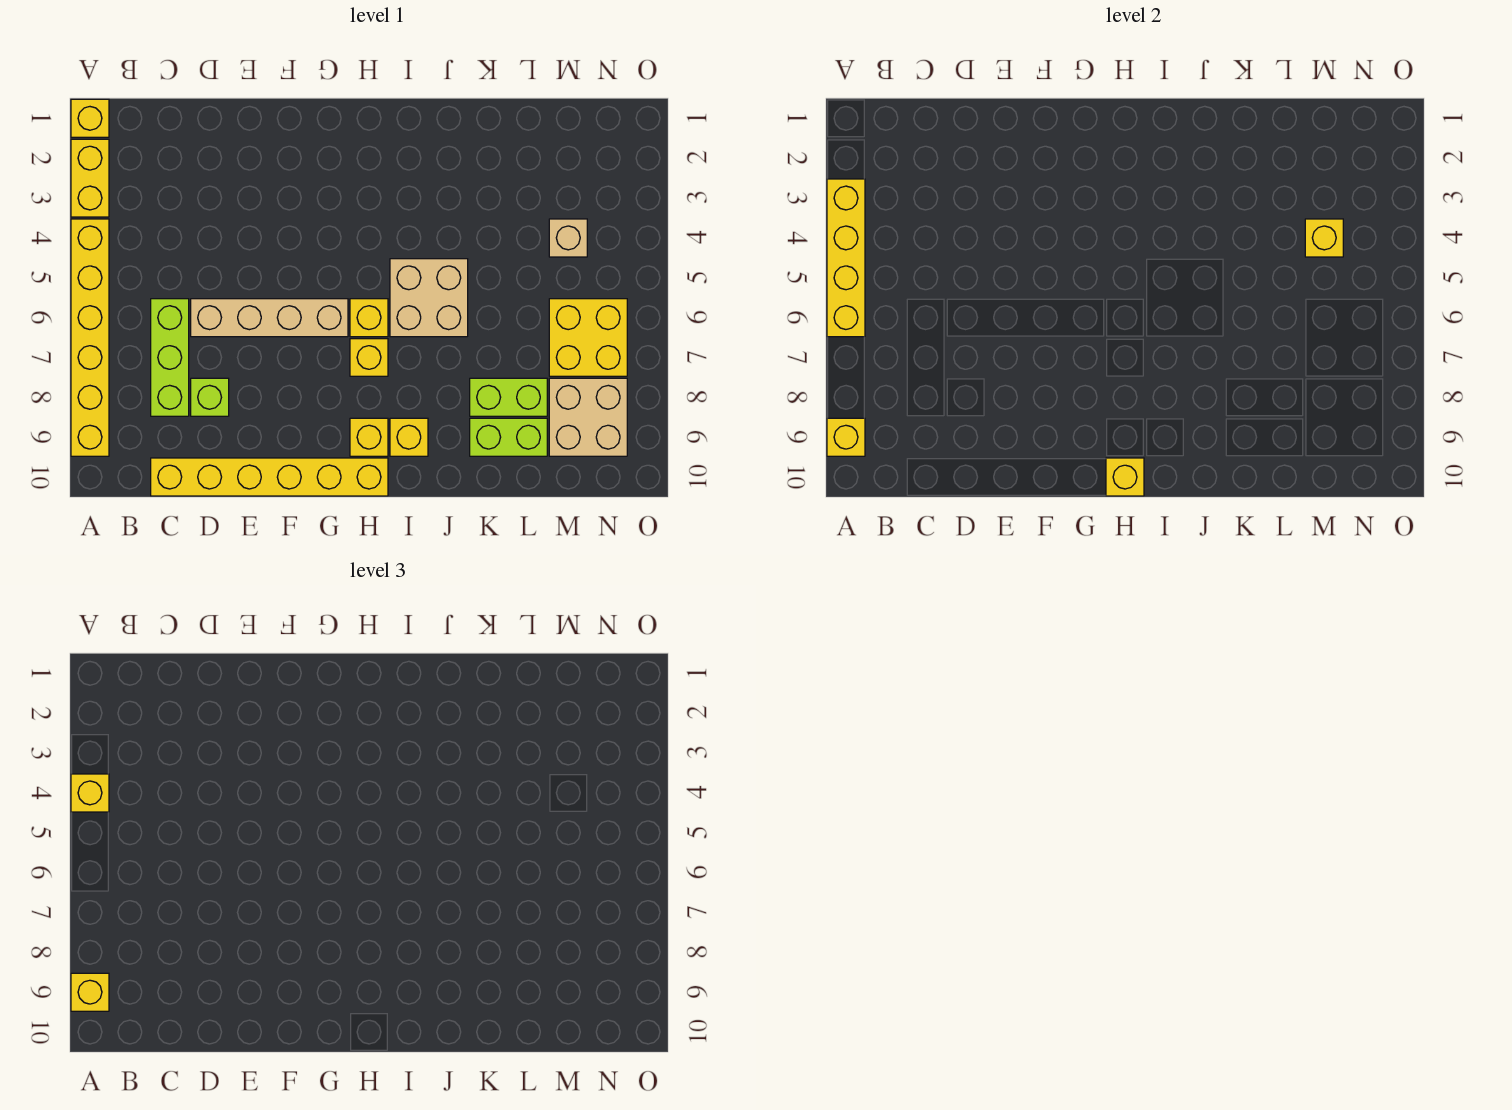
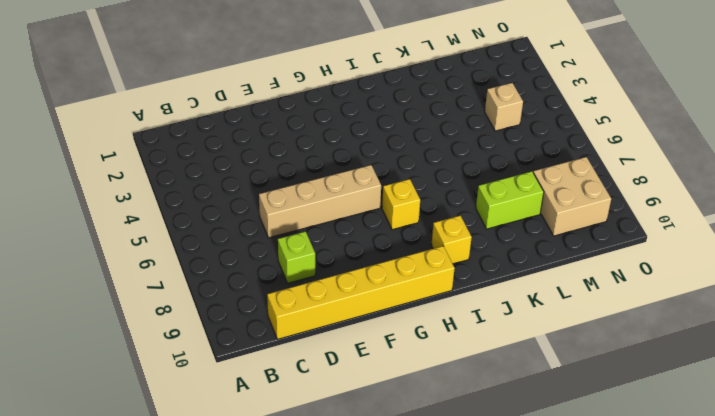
none -> yellow 1x1 brick [71,99,109,137]
none -> yellow 1x2 brick [71,139,109,217]
none -> yellow 1x6 brick [71,219,109,456]

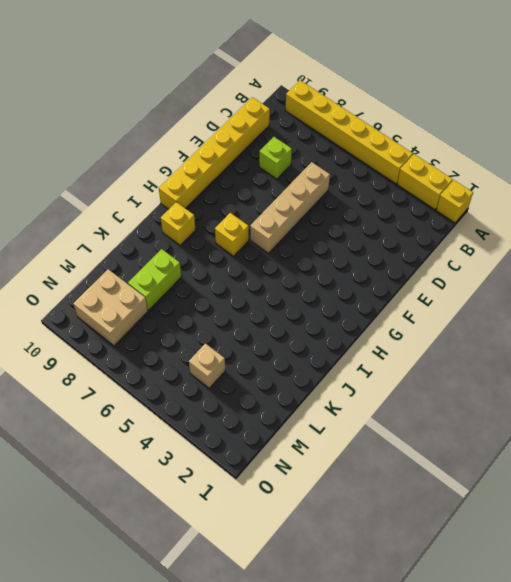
none -> lime 1x3 brick [151,299,189,416]
none -> yellow 1x1 brick [350,299,388,337]
none -> yellow 1x1 brick [350,418,388,456]

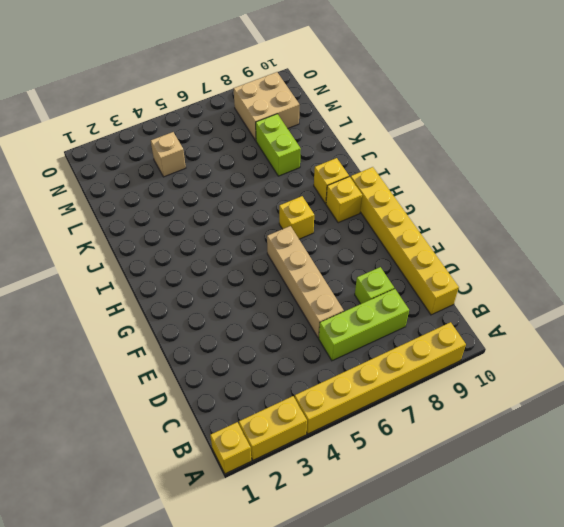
none -> yellow 1x1 brick [350,299,388,337]
none -> tan 2x2 brick [390,259,468,337]
none -> lime 1x2 brick [470,418,547,456]

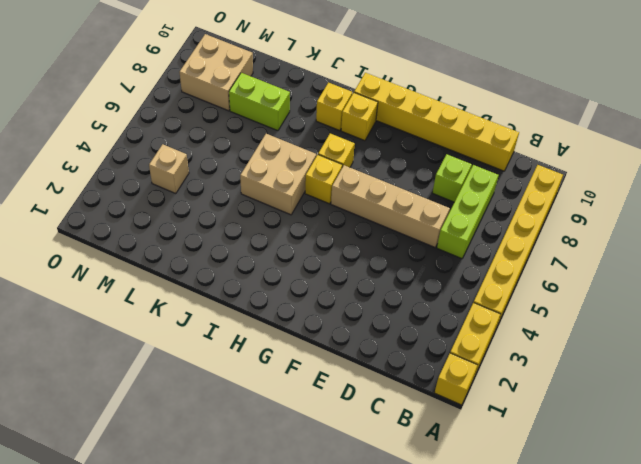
none -> lime 1x2 brick [470,418,547,456]
none -> yellow 2x2 brick [549,299,627,376]
none -> yellow 1x4 brick [827,179,865,337]

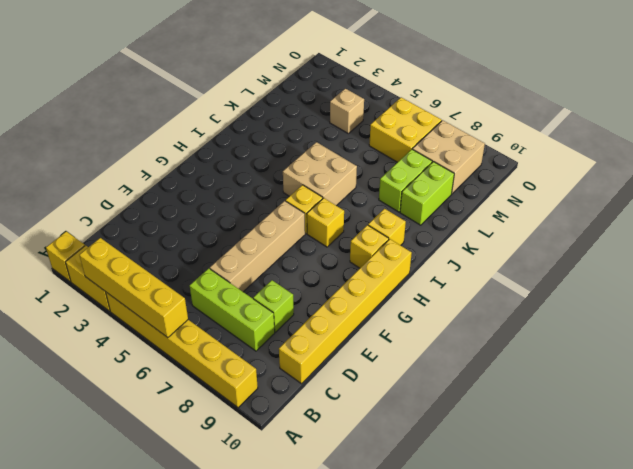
none -> yellow 1x1 brick [827,418,865,456]
none -> yellow 1x1 brick [1106,458,1144,496]
none -> yellow 1x1 brick [1305,219,1343,257]

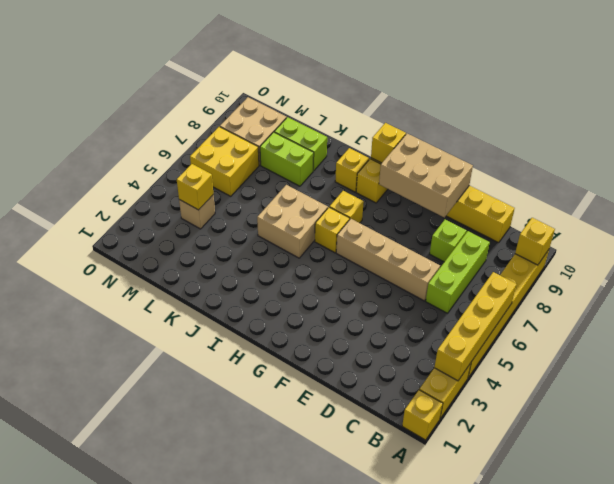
tan 2x3 brick [379,134,473,218] -> none
none -> yellow 1x1 brick [71,774,109,812]
none -> yellow 1x1 brick [71,973,109,1011]

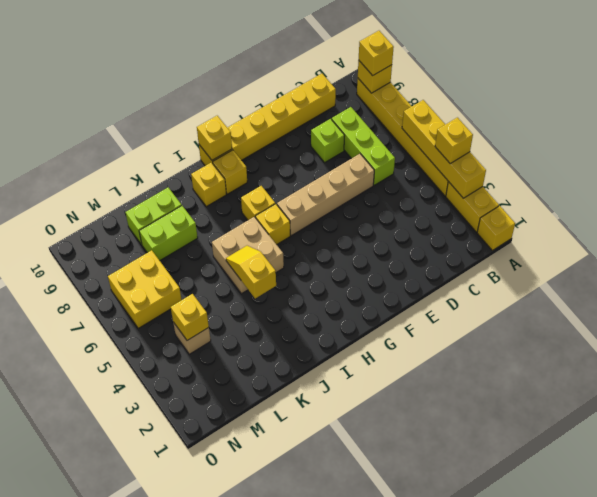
yellow 1x2 slope [226,246,276,299] -> none
none -> tan 2x2 brick [549,378,627,456]

